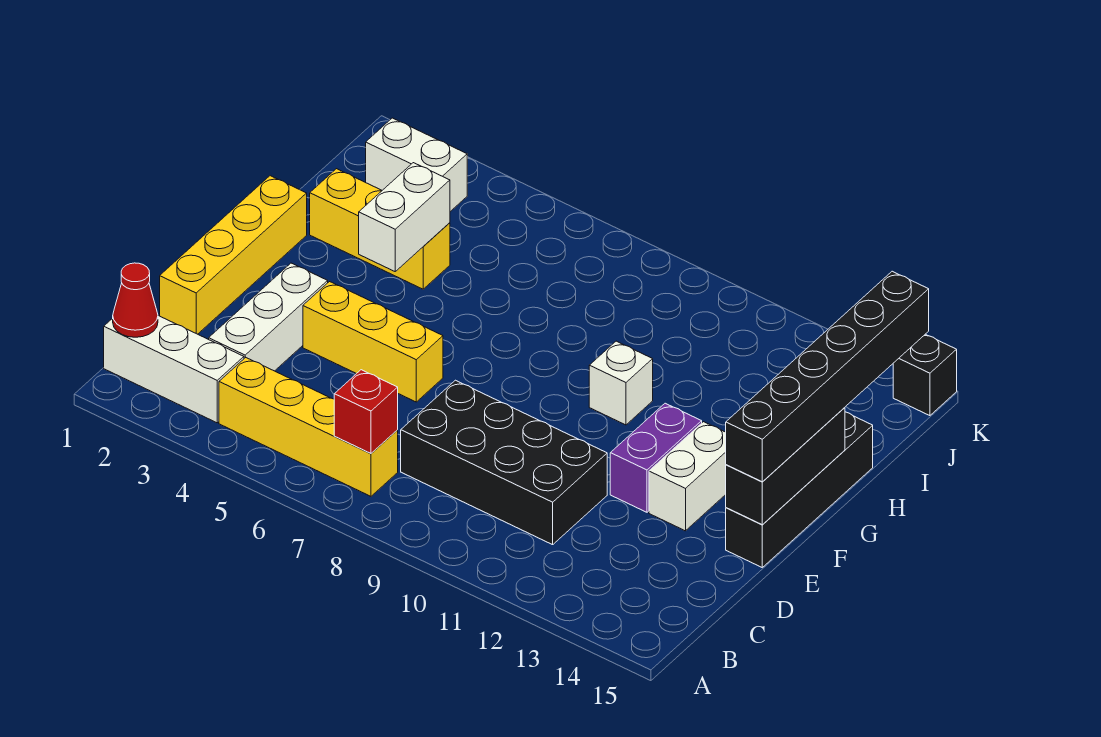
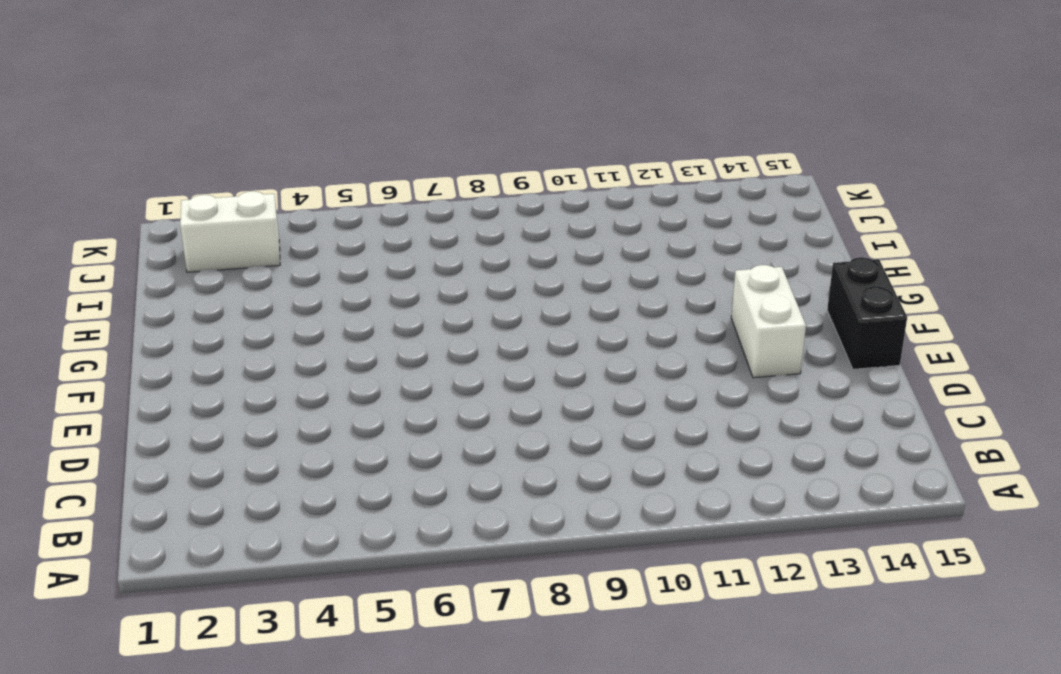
black 1x2 brick [827,257,907,369] -> black 1x4 brick [726,412,873,567]
none -> white 1x3 brick [104,316,244,423]
none -> yellow 1x4 brick [219,357,398,496]
none -> white 1x3 brick [209,263,328,371]

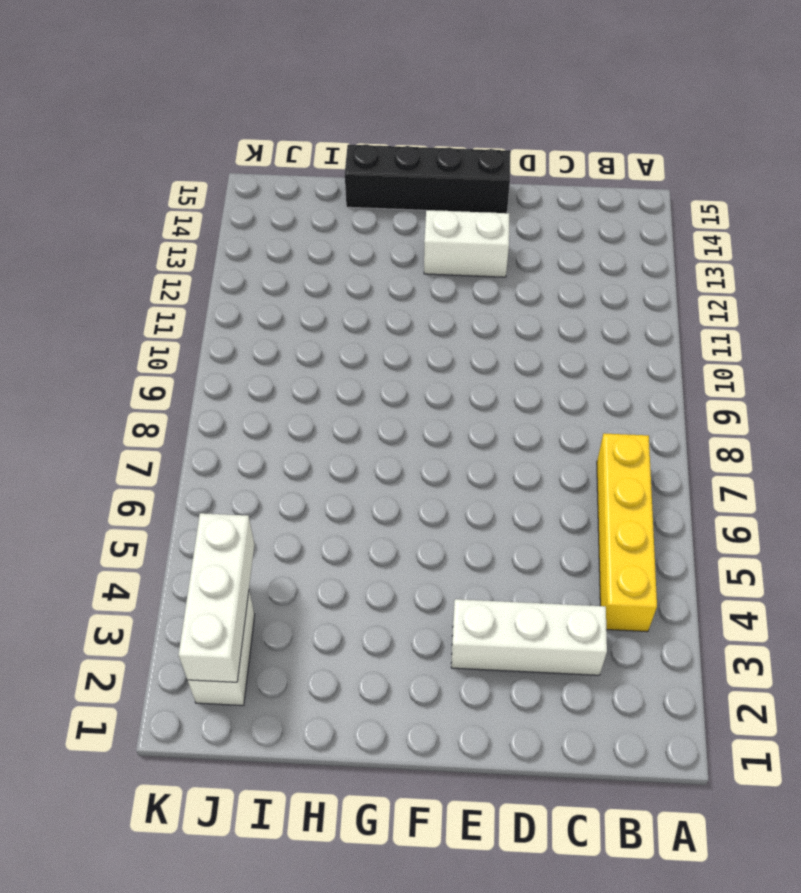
white 1x3 brick [179,513,255,682] -> white 1x3 brick moved to [104,316,244,423]
none -> black 2x4 brick [401,380,607,545]
none -> yellow 1x4 brick [160,176,307,334]
none -> yellow 1x3 brick [303,282,443,402]

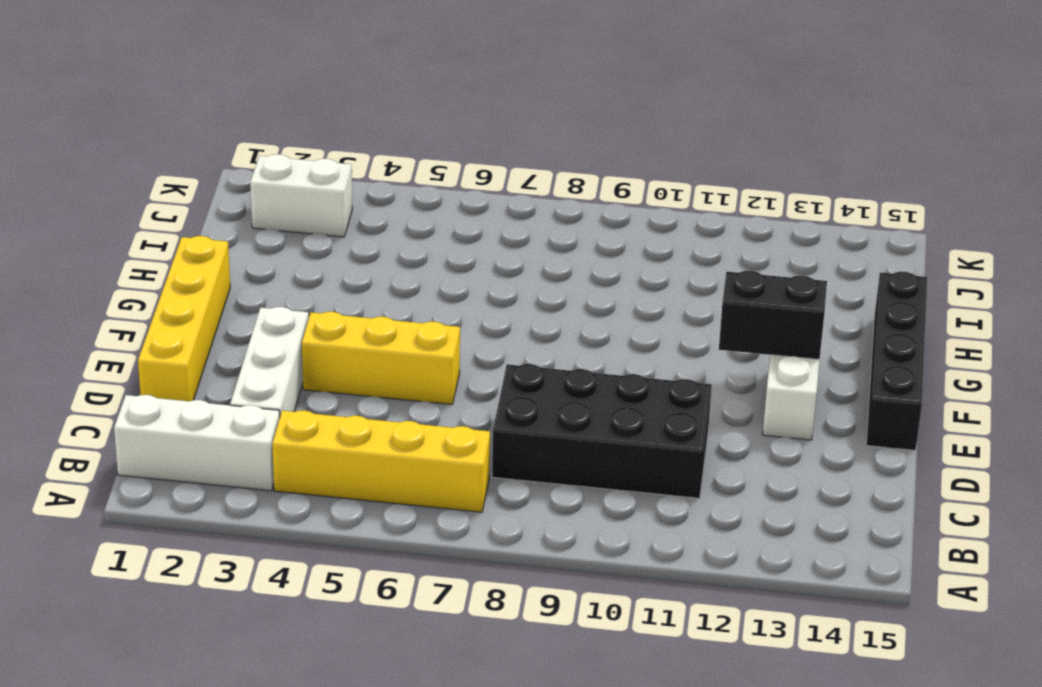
black 1x2 brick [719,271,827,360] -> none
none -> purple 1x2 brick [610,403,702,512]
none -> white 1x1 brick [589,341,653,425]
none -> yellow 1x3 brick [310,169,450,289]

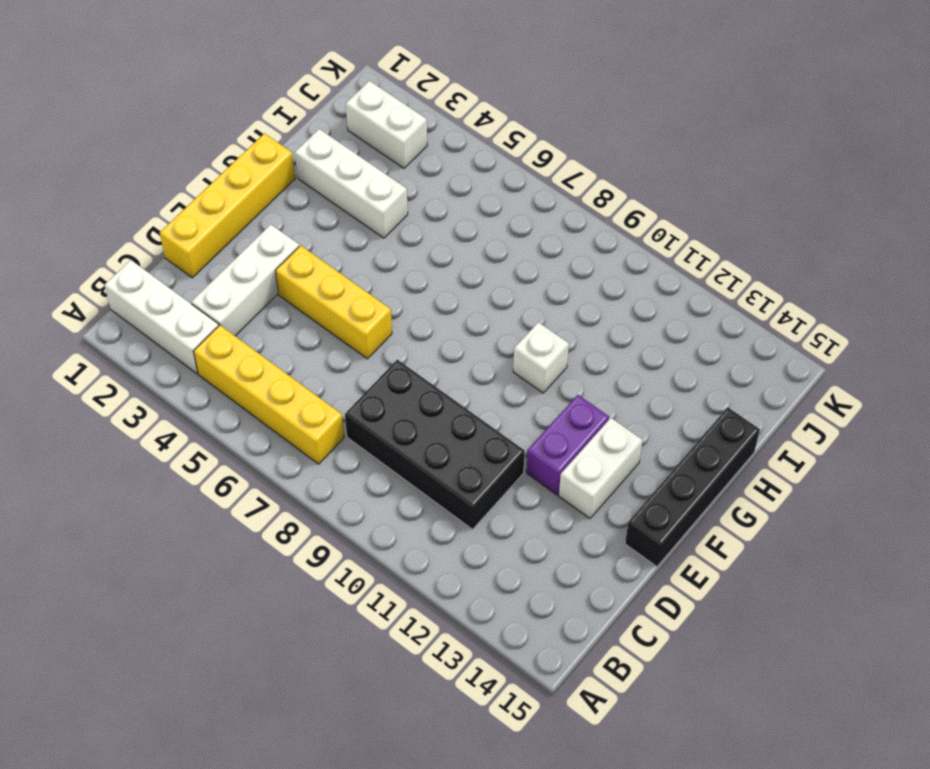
white 1x3 brick [295,129,408,238] -> yellow 1x3 brick [310,169,450,289]
none -> black 1x1 brick [893,334,957,416]
none -> red 1x1 cone [113,263,158,337]
none -> red 1x1 brick [334,370,398,453]

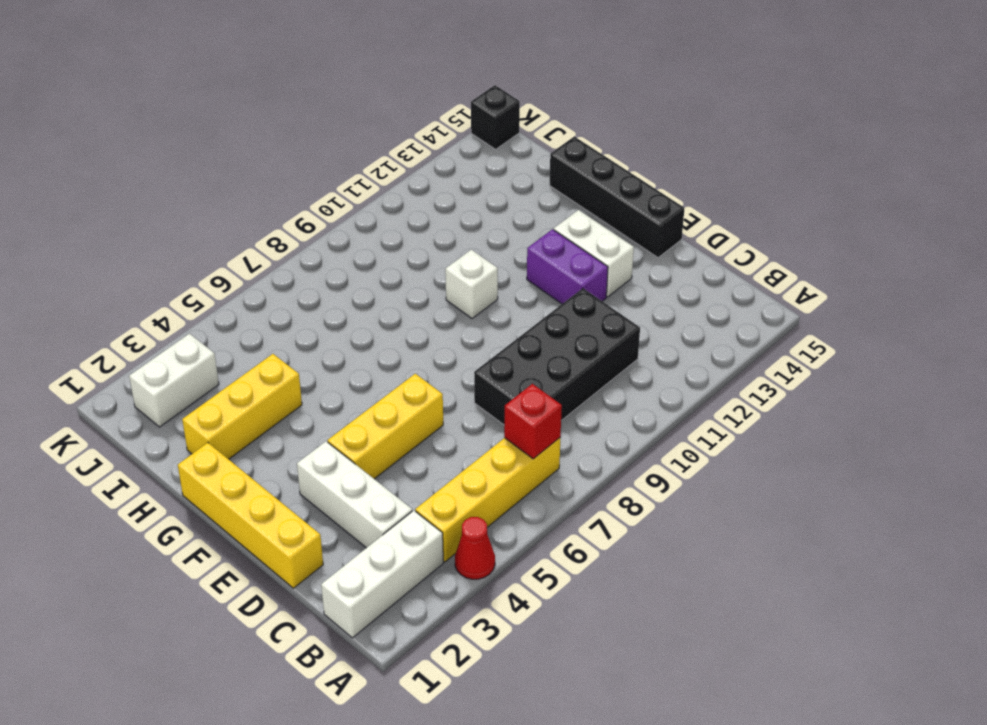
red 1x1 cone [455,517,495,579] -> red 1x1 cone moved to [113,263,158,337]
none -> black 1x3 brick [726,408,845,525]
none -> white 1x2 brick [359,163,450,271]
none -> black 1x6 brick [726,271,929,482]

